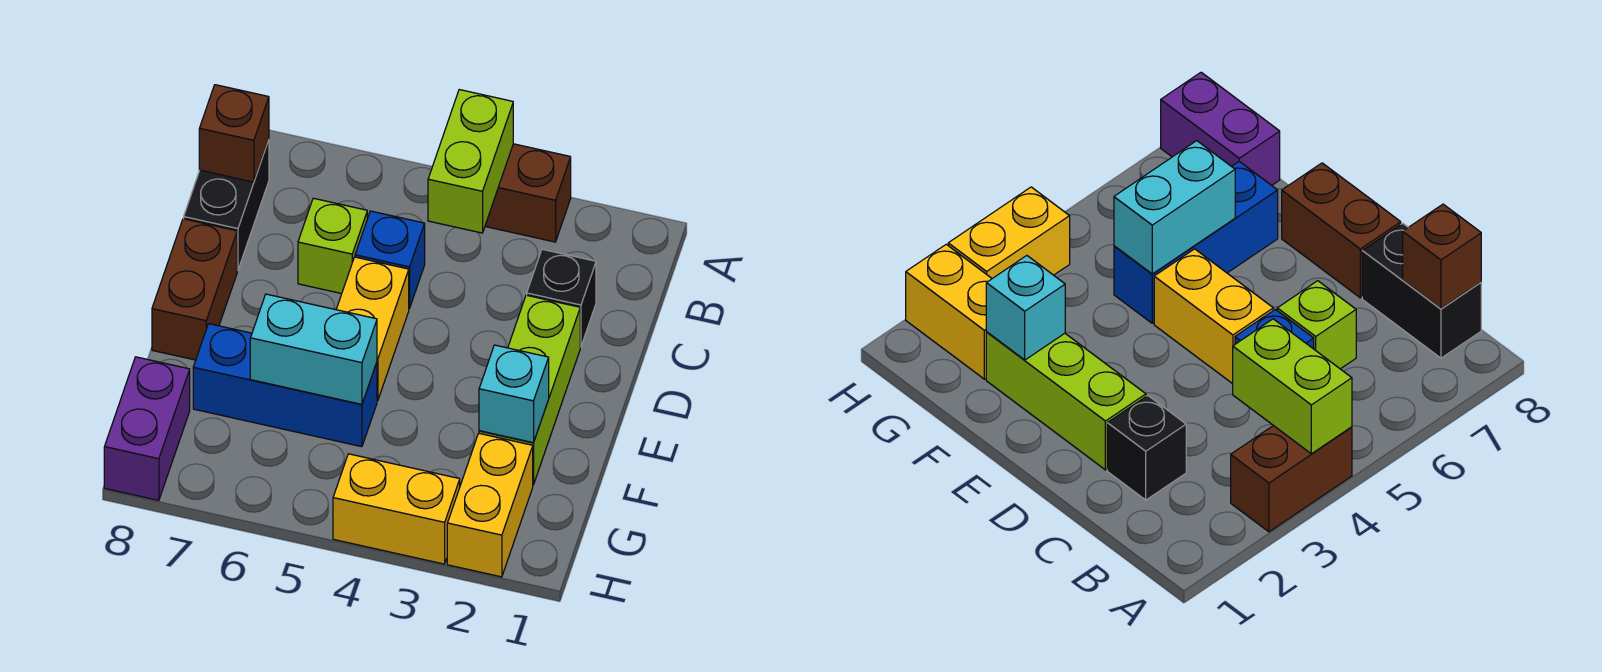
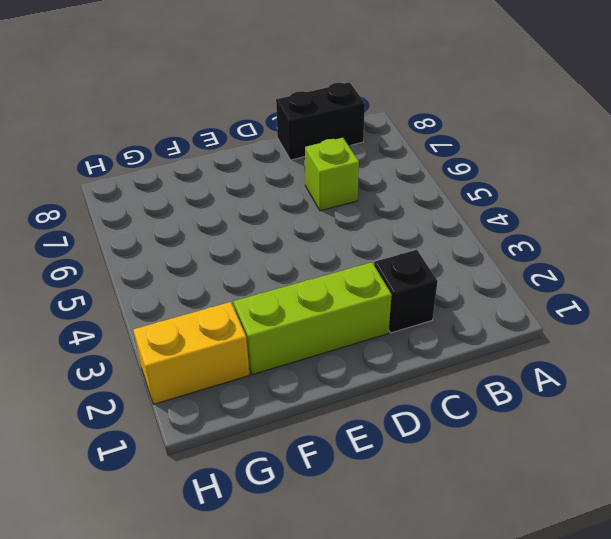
none -> brown 1x2 brick [485,144,571,242]
none -> blue 1x1 brick [355,211,425,308]
none -> yellow 1x2 brick [336,257,409,401]

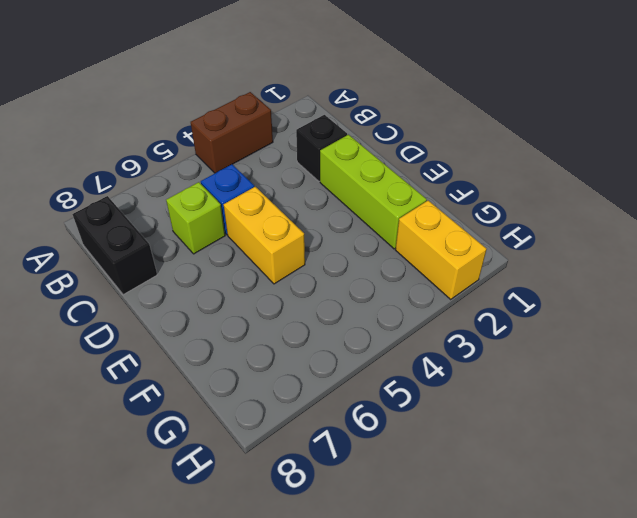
none -> brown 1x2 brick [152,219,237,360]
none -> blue 1x3 brick [193,324,377,447]
none -> purple 1x2 brick [104,357,190,500]

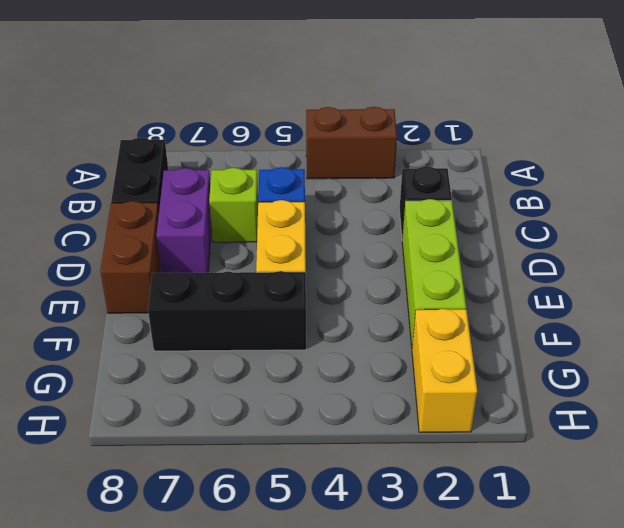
purple 1x2 brick [156,168,211,273] -> purple 1x2 brick moved to [104,357,190,500]
black 1x3 brick [148,271,306,351] -> blue 1x3 brick [193,324,377,447]
none -> yellow 1x2 brick [333,454,460,564]
none -> lime 1x2 brick [428,90,513,233]
none -> brown 1x1 brick [199,85,269,182]

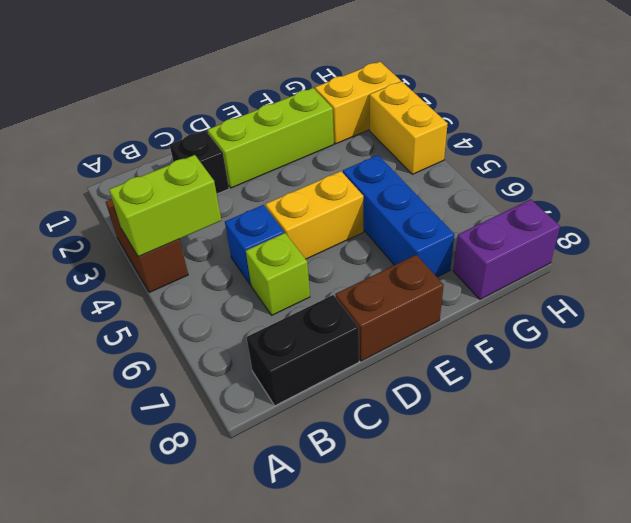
none -> brown 1x1 brick [199,85,269,182]
none -> cyan 1x1 brick [479,345,549,443]
none -> cyan 1x2 brick [250,294,377,404]

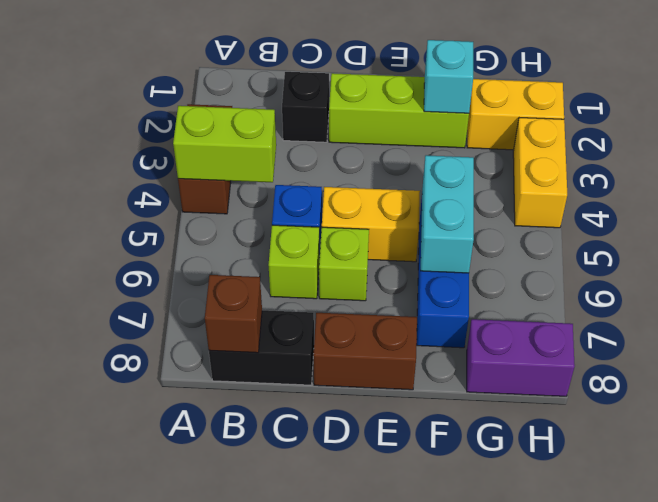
lime 1x1 brick [319,227,369,301] -> none

